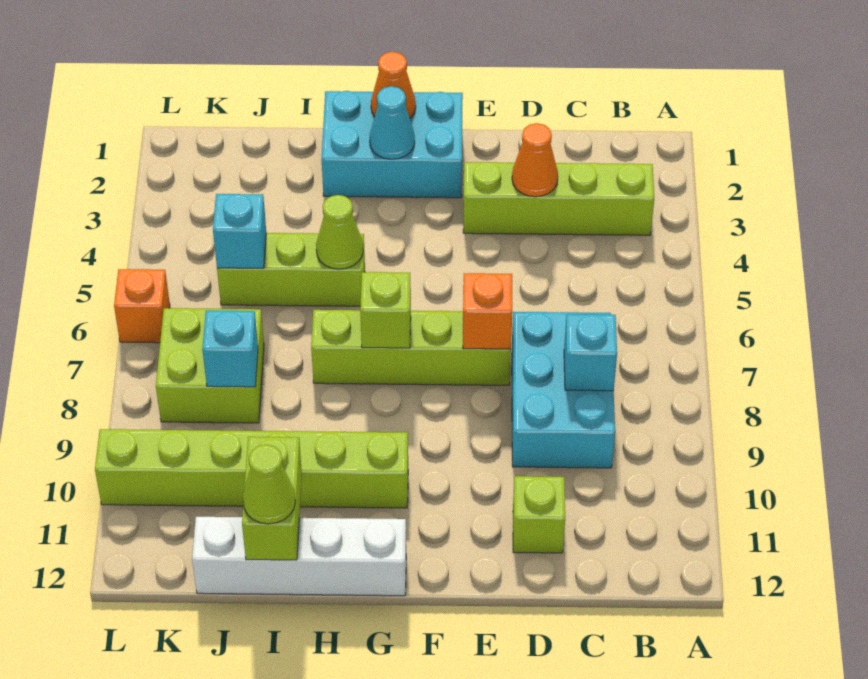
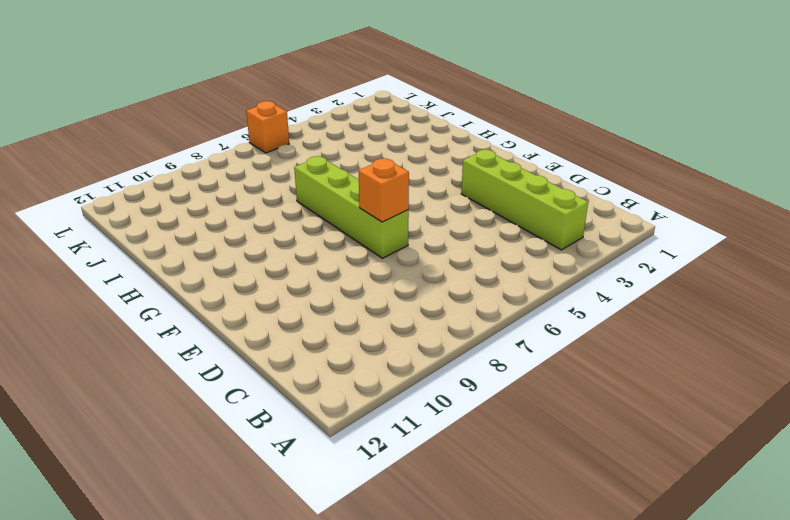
none -> cyan 2x3 brick [512,312,615,468]
none -> lime 1x1 brick [513,476,565,553]
none -> cyan 2x3 brick [322,91,463,198]

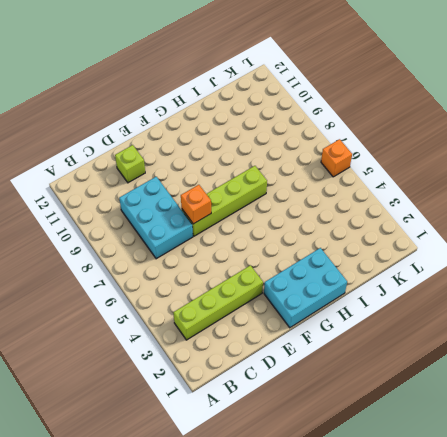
none -> lime 1x6 brick [95,429,408,508]
none -> white 1x4 brick [192,517,406,596]
none -> lime 1x3 brick [217,233,365,306]

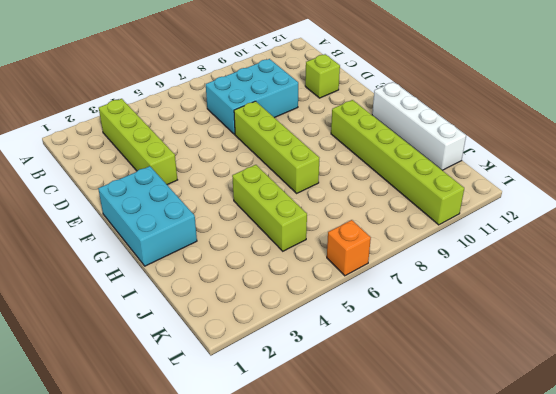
none -> lime 2x2 brick [156,308,264,423]
none -> cyan 1x1 brick [564,314,617,391]
none -> orange 1x1 cone [512,123,558,197]

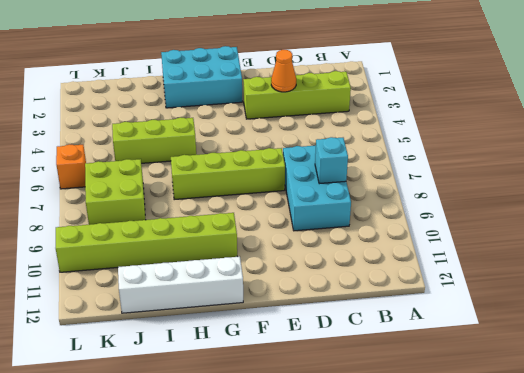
none -> lime 1x1 brick [513,476,565,553]
none -> orange 1x1 brick [463,273,512,349]
none -> orange 1x1 cone [371,52,416,118]

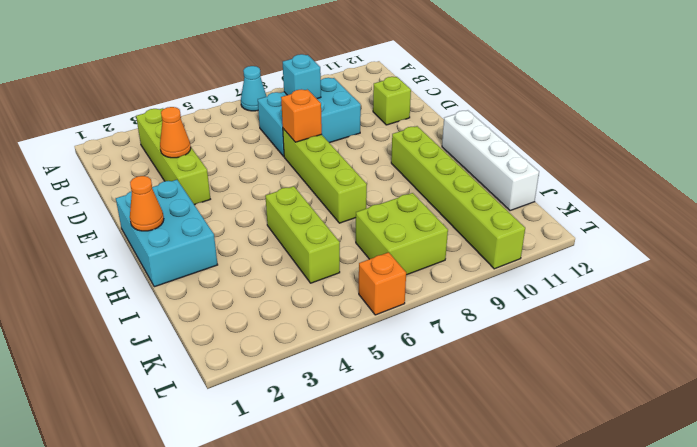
cyan 1x1 cone [241,66,267,111] -> cyan 1x1 cone moved to [370,86,415,159]
none -> lime 1x1 brick [360,272,411,348]
none -> lime 1x1 cone [316,195,363,269]
none -> lime 1x2 brick [242,437,302,560]

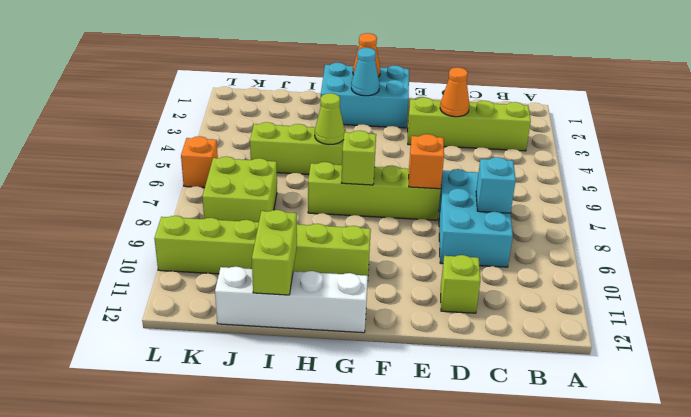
none -> cyan 1x1 brick [213,194,266,268]
none -> cyan 1x1 brick [202,311,258,387]
none -> lime 1x1 cone [243,445,295,524]

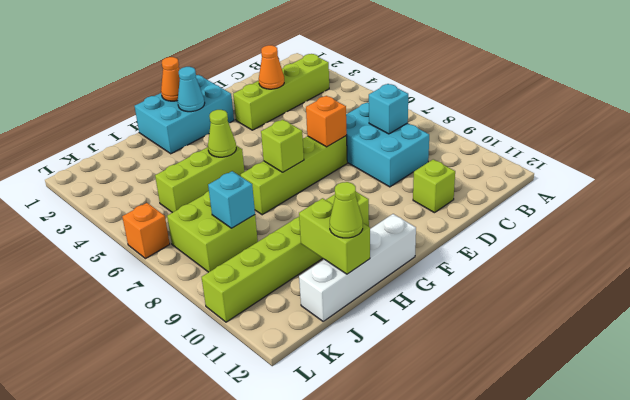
none -> cyan 1x1 brick [213,194,266,268]

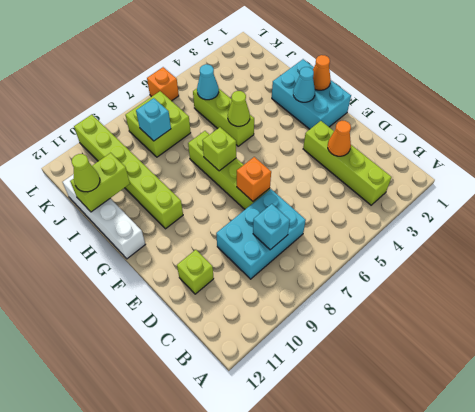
cyan 1x1 cone [197,64,219,100] -> cyan 1x1 brick [213,194,266,268]

